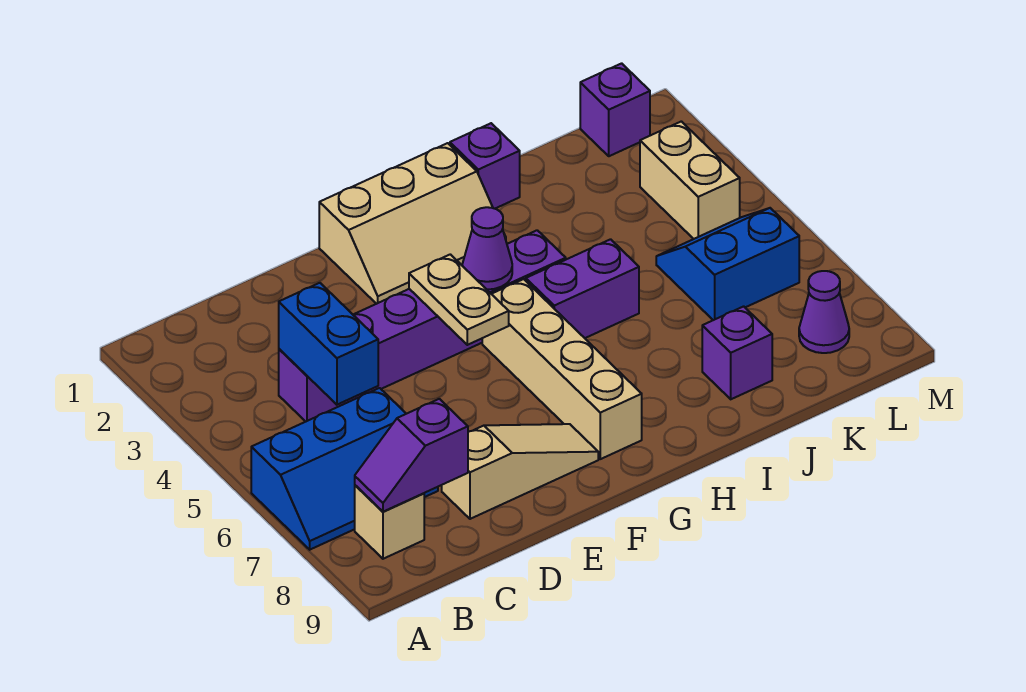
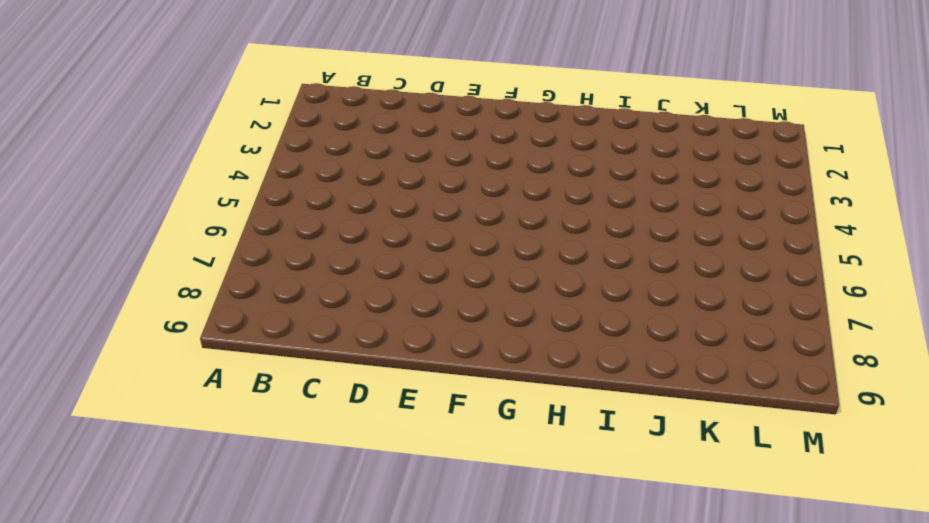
none -> blue 2x3 slope [251,388,438,550]
none -> tan 1x1 brick [355,485,424,559]
none -> purple 1x6 brick [279,230,566,422]

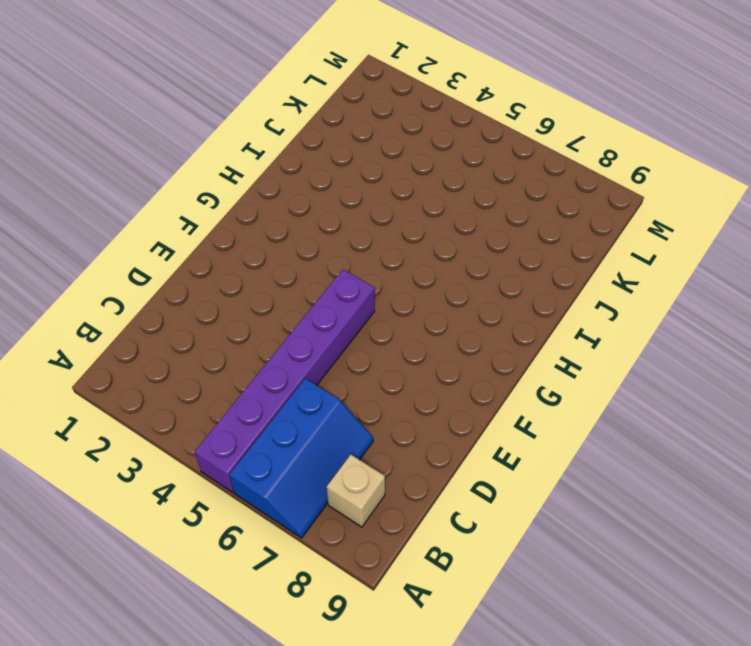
purple 1x6 brick [195,269,375,492] -> purple 1x6 brick moved to [279,230,566,422]
none -> tan 1x3 slope [442,424,598,519]
none -> tan 2x3 slope [319,143,506,304]
none -> tan 1x4 brick [482,279,642,459]

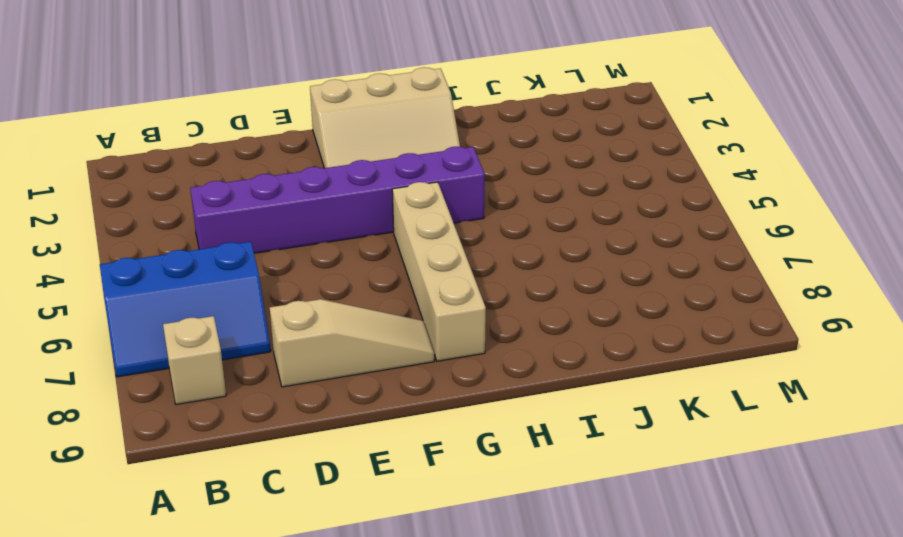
none -> purple 1x2 brick [526,239,639,338]
none -> purple 1x1 brick [450,123,520,209]
none -> purple 1x1 brick [702,306,772,399]

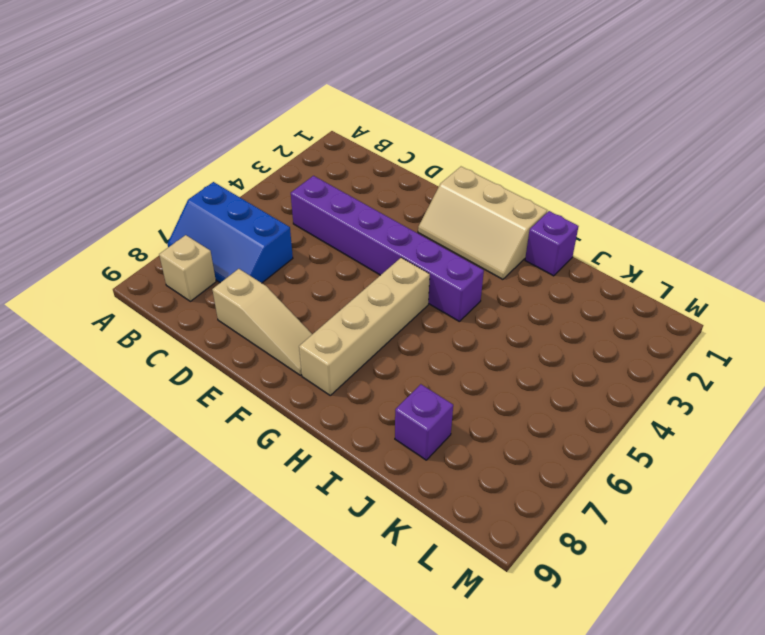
none -> purple 1x2 brick [526,239,639,338]
none -> blue 2x2 slope [656,208,799,320]
none -> purple 1x1 brick [580,63,650,156]

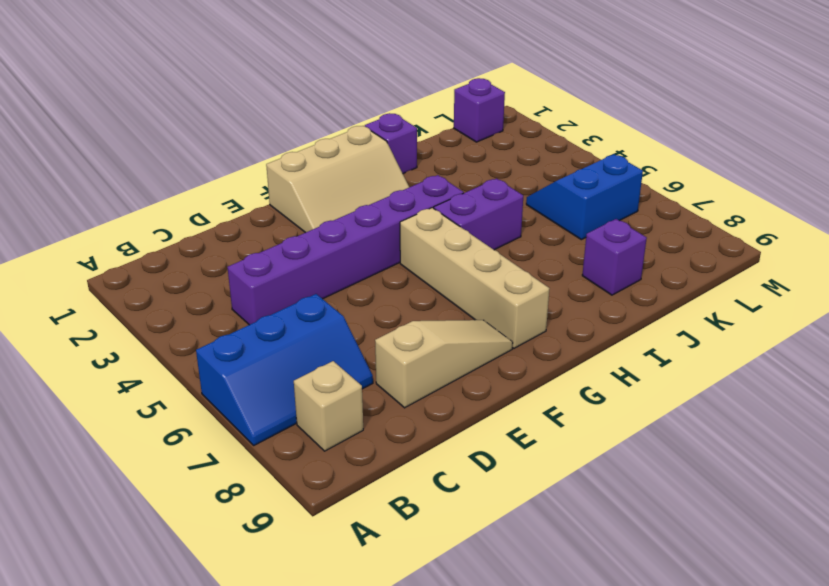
none -> tan 1x2 brick [640,121,740,239]
none -> purple 1x1 cone [799,271,849,353]
none -> purple 1x2 slope [355,399,468,512]

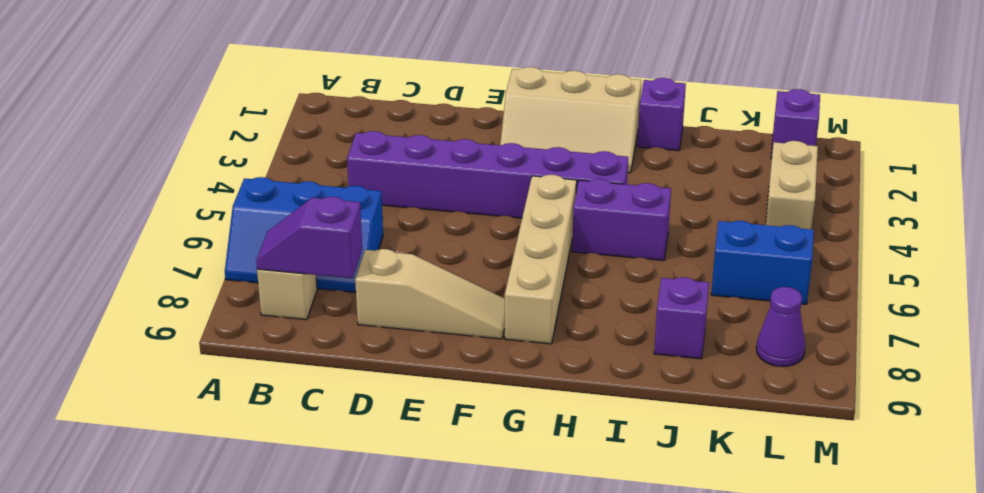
none -> blue 1x2 brick [279,283,378,405]
none -> tan 1x2 plate [409,254,509,345]
none -> purple 1x1 cone [462,207,512,290]

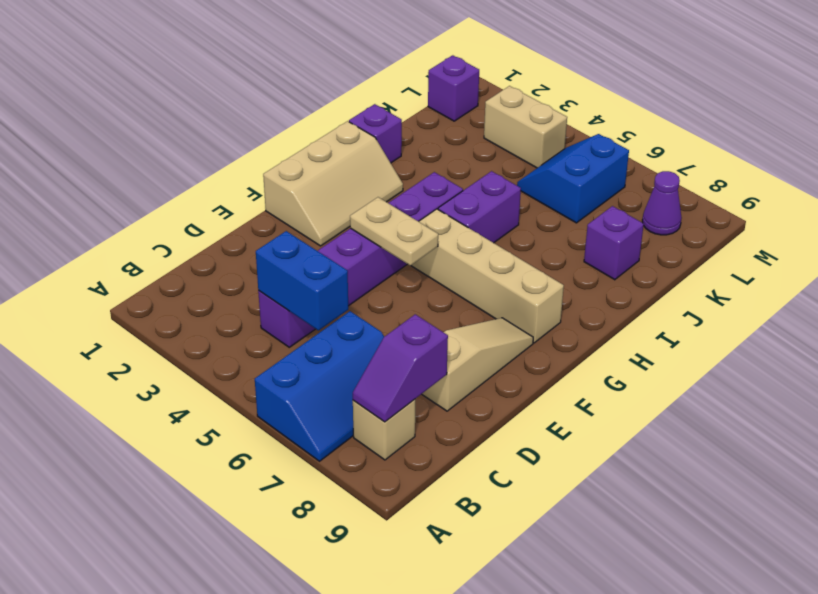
none -> purple 1x1 cone [462,207,512,290]

